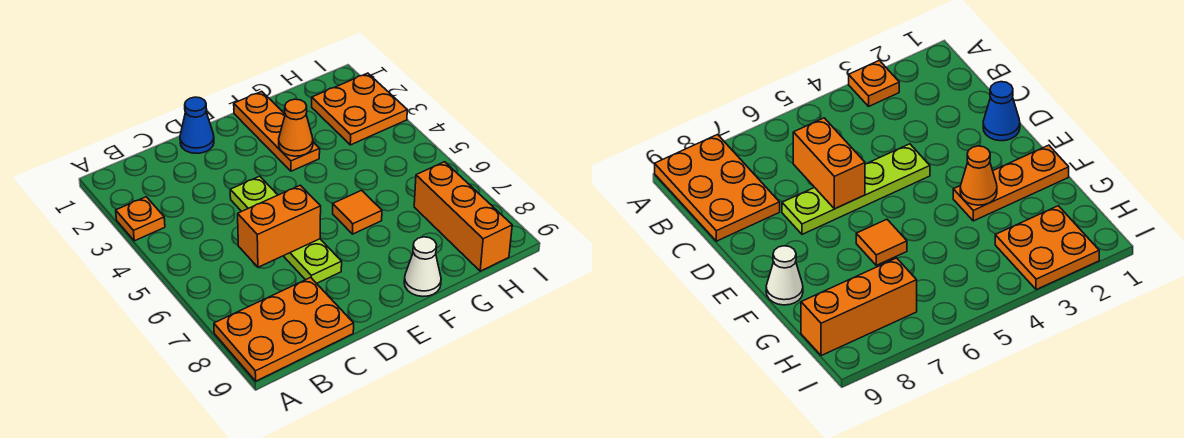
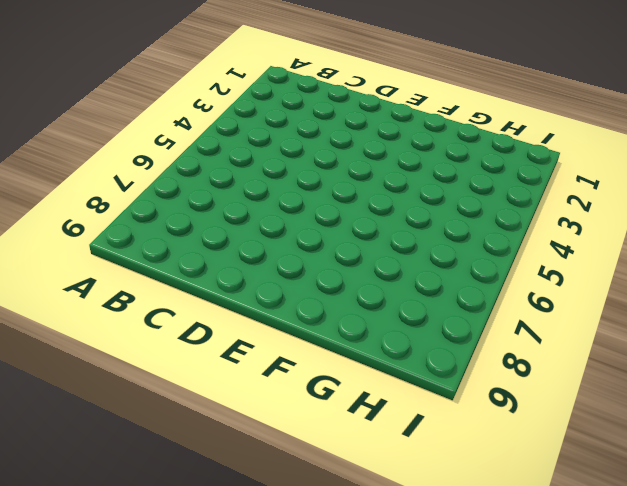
none -> orange 1x1 plate [116,197,165,241]
none -> orange 2x3 plate [214,277,354,381]

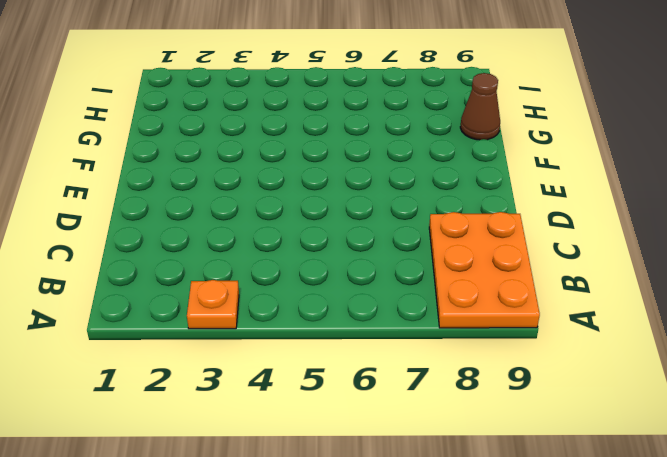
brown 1x1 cone [460,73,500,140] -> none
none -> blue 1x1 cone [180,97,214,153]
none -> lime 1x4 plate [230,176,342,283]

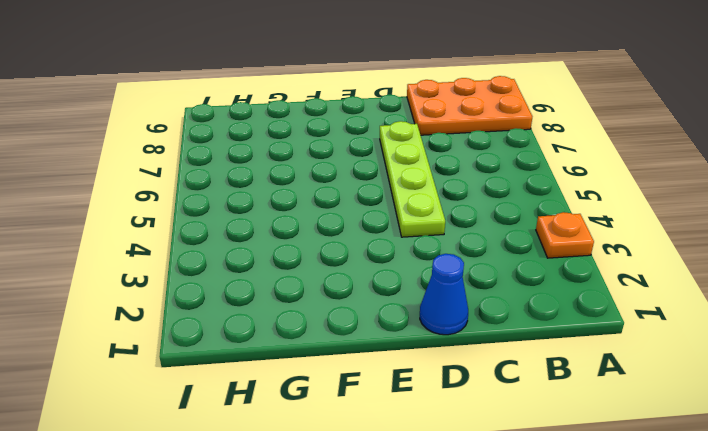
none -> orange 1x3 plate [234,91,320,171]
none -> orange 1x1 tile [333,190,382,234]

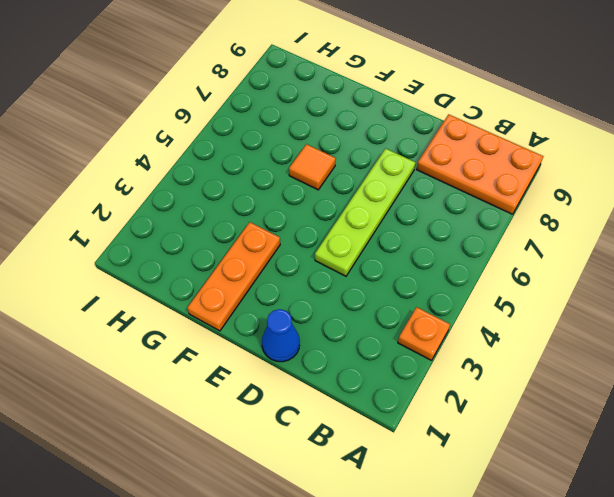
none -> white 1x1 cone [404,237,441,297]
none -> orange 2x2 plate [312,73,407,145]

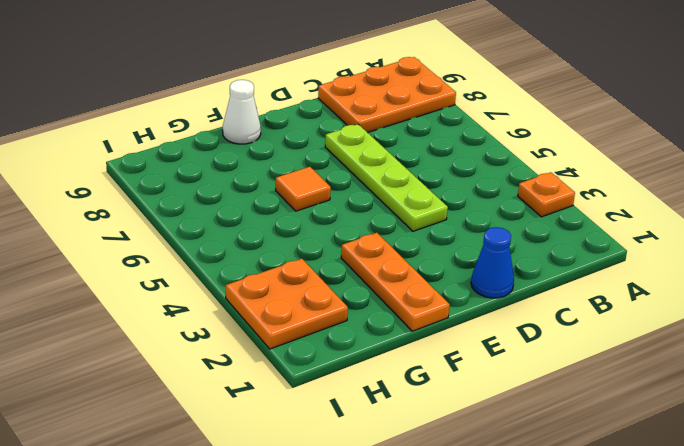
none -> orange 1x3 brick [414,162,512,271]
none -> orange 1x2 brick [238,185,321,267]

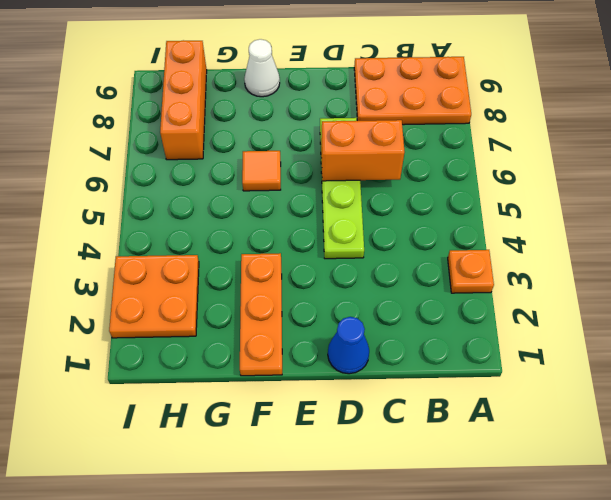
none -> orange 1x1 cone [279,99,313,156]

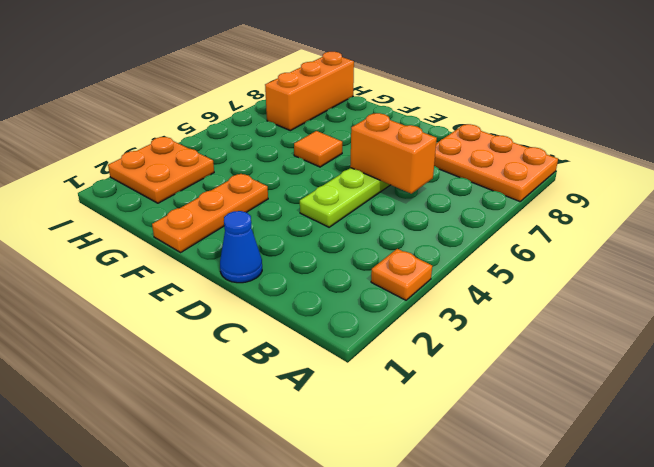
none -> white 1x1 cone [404,237,441,297]
none -> orange 1x1 cone [279,99,313,156]

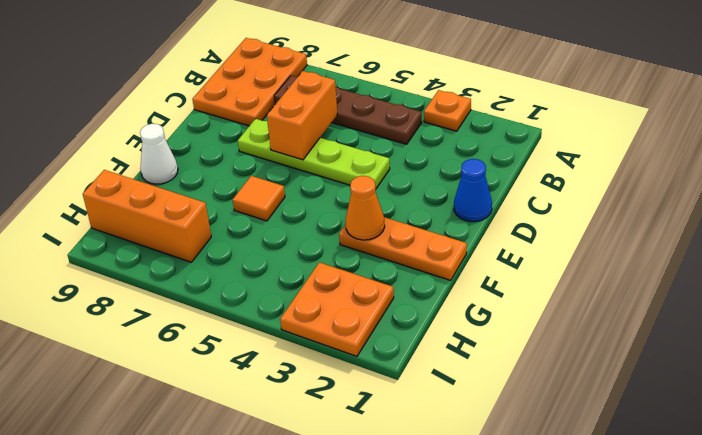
brown 1x4 plate [274,75,422,144] -> none

